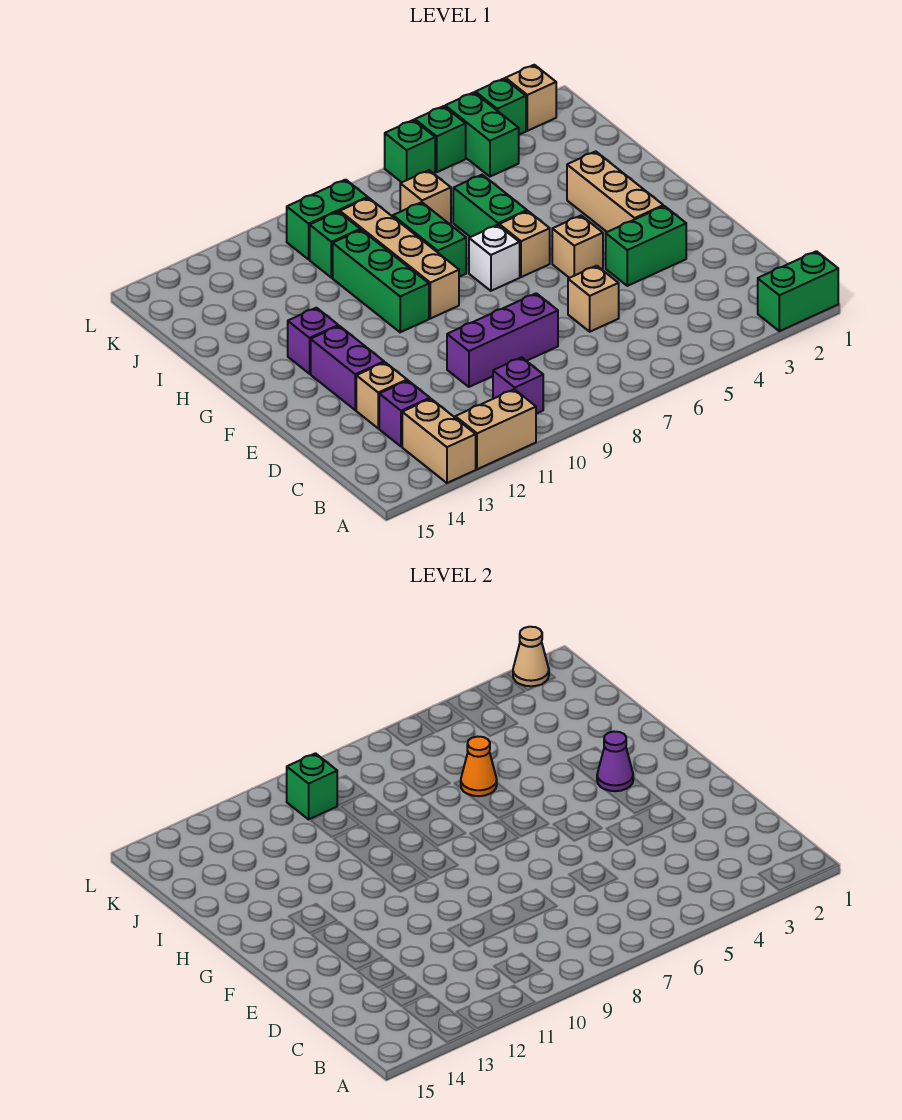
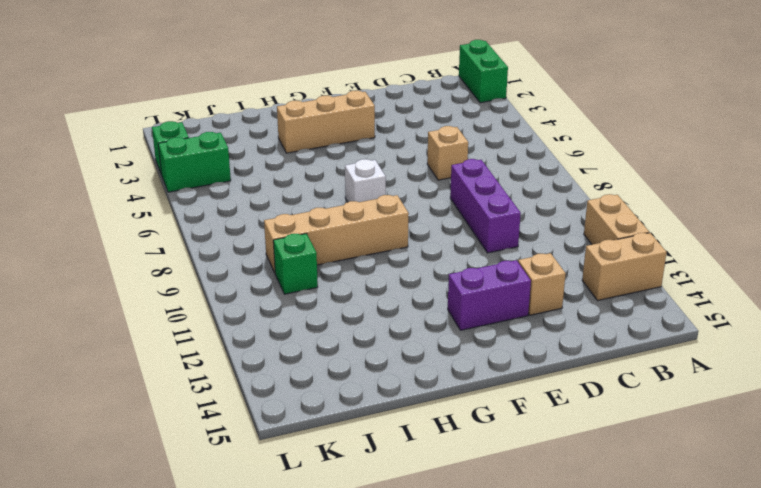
none -> purple 1x1 brick [493,357,543,414]
none -> purple 1x1 brick [379,381,430,447]
none -> green 1x2 brick [606,206,686,286]
none -> tan 1x1 brick [552,216,603,278]

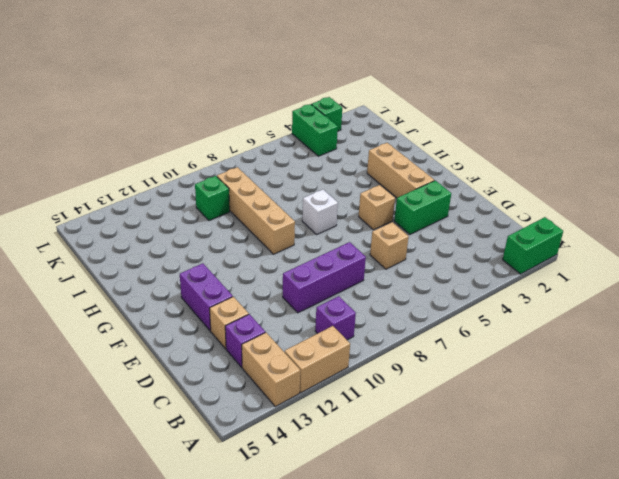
none -> tan 1x1 brick [499,211,550,277]
none -> green 1x3 brick [333,230,429,332]
none -> purple 1x1 brick [288,308,338,374]
none -> green 1x2 brick [453,175,527,237]

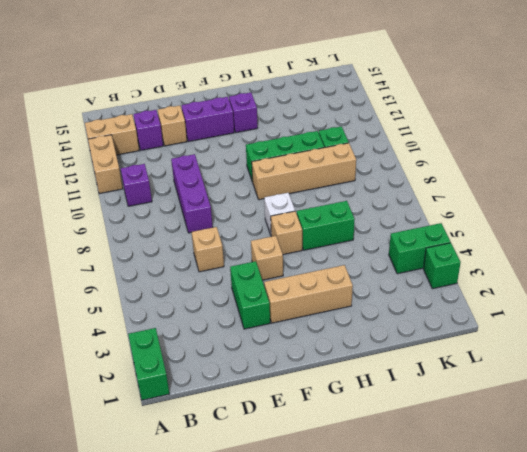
none -> green 1x2 brick [393,202,466,277]
none -> tan 1x1 brick [400,170,451,224]
none -> green 1x2 brick [287,180,368,259]
none -> tan 1x1 brick [506,65,556,131]

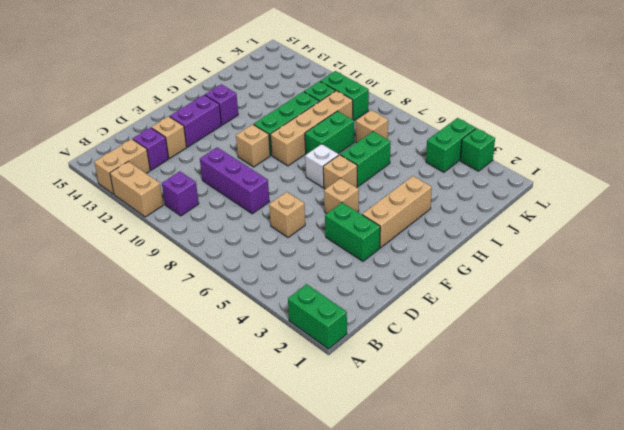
tan 1x1 brick [236,124,270,167] -> tan 1x1 brick moved to [506,65,556,131]
none -> green 1x1 brick [415,106,466,172]
none -> green 1x1 brick [385,120,435,182]
none -> purple 1x1 cone [597,732,633,791]
none -> orange 1x1 cone [461,737,497,796]

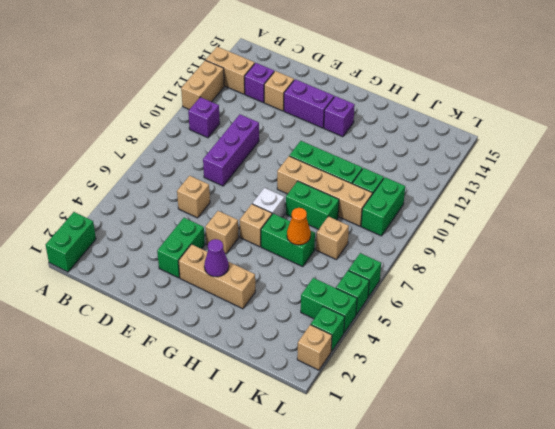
none -> green 1x1 brick [287,753,337,819]
none -> tan 1x1 cone [513,627,549,686]

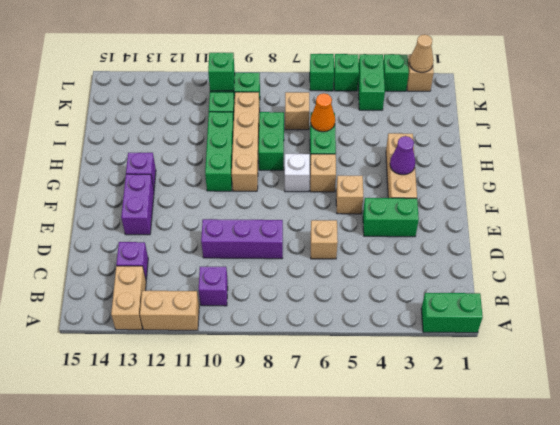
none -> tan 1x1 brick [356,362,407,428]

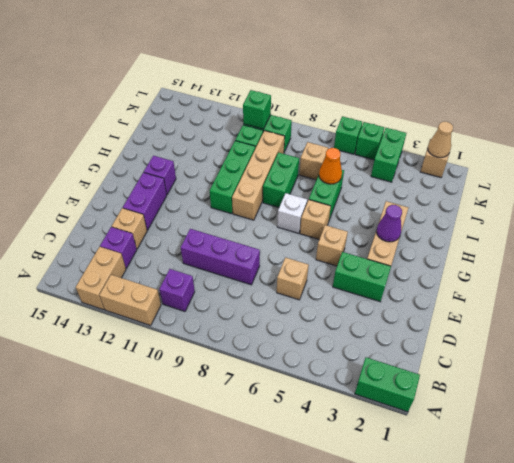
none -> green 1x1 brick [475,79,526,135]

